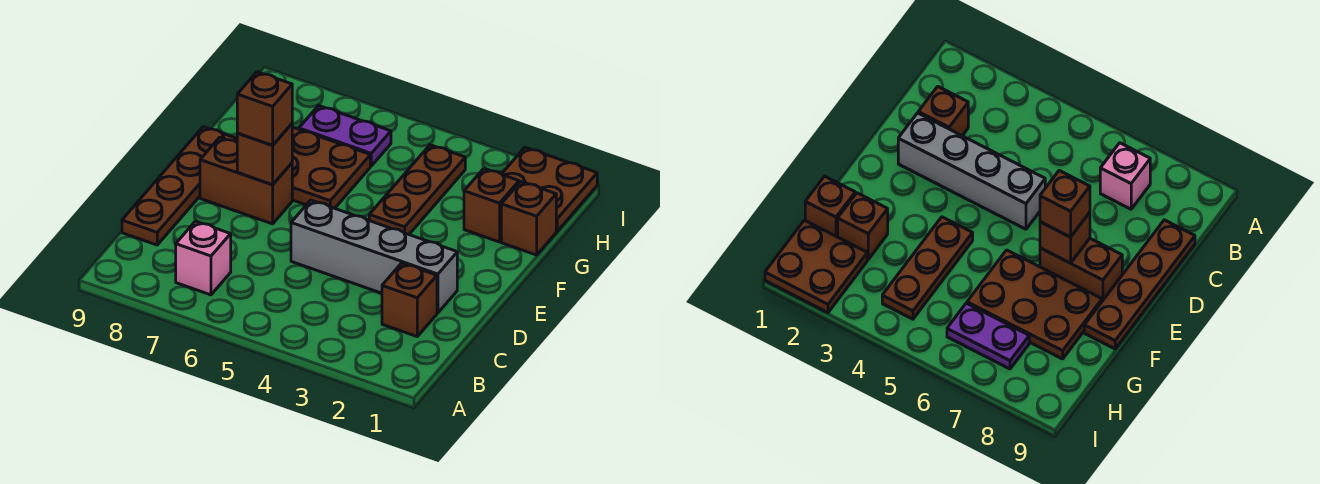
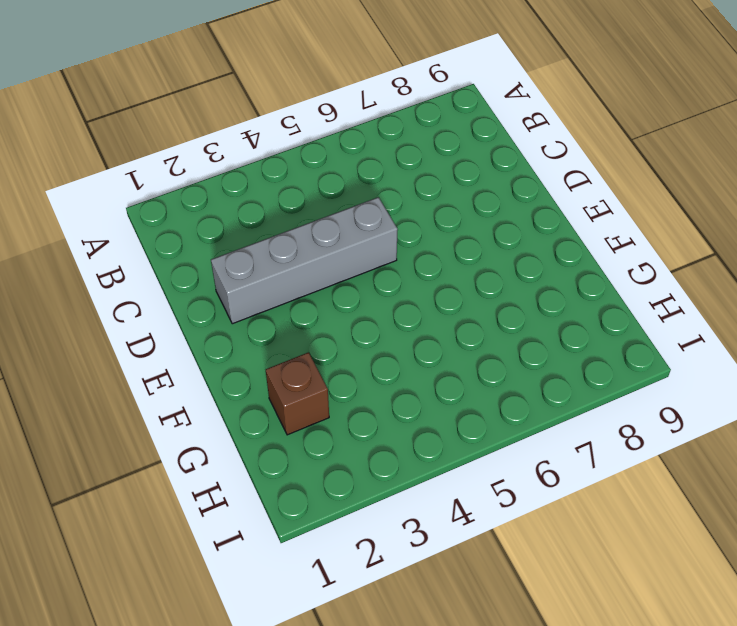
none -> pink 1x1 brick [176,221,231,295]
none -> brown 1x1 brick [382,263,437,336]
none -> brown 1x4 plate [122,127,237,245]

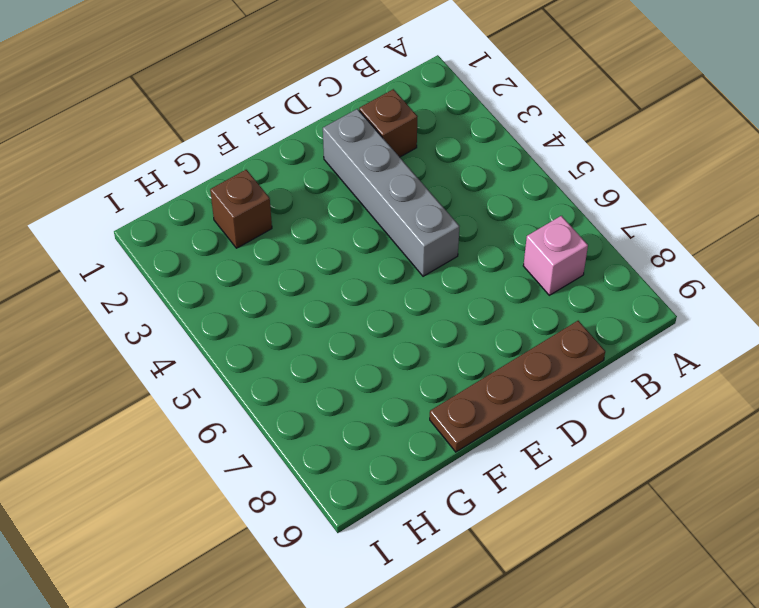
none -> brown 1x2 brick [200,137,292,224]
none -> brown 1x3 plate [369,145,465,234]
none -> brown 2x3 plate [292,127,370,208]

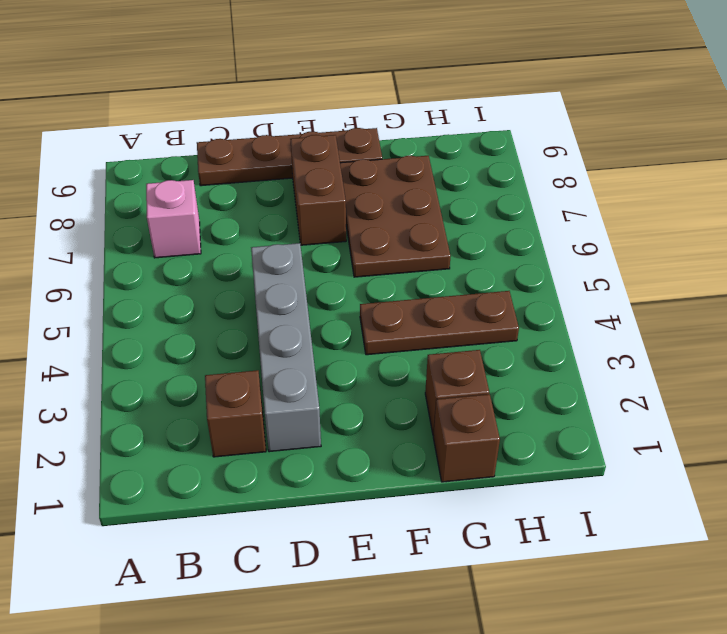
none -> brown 2x2 plate [502,147,597,231]
none -> purple 1x2 plate [299,106,391,166]
none -> brown 1x1 brick [237,124,292,185]

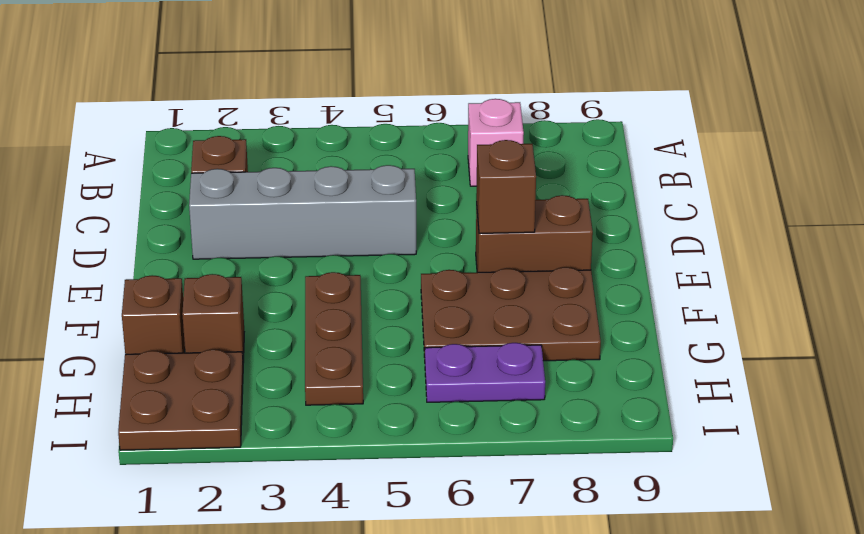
none -> brown 1x4 plate [122,127,237,245]
none -> brown 1x1 brick [237,72,292,145]

